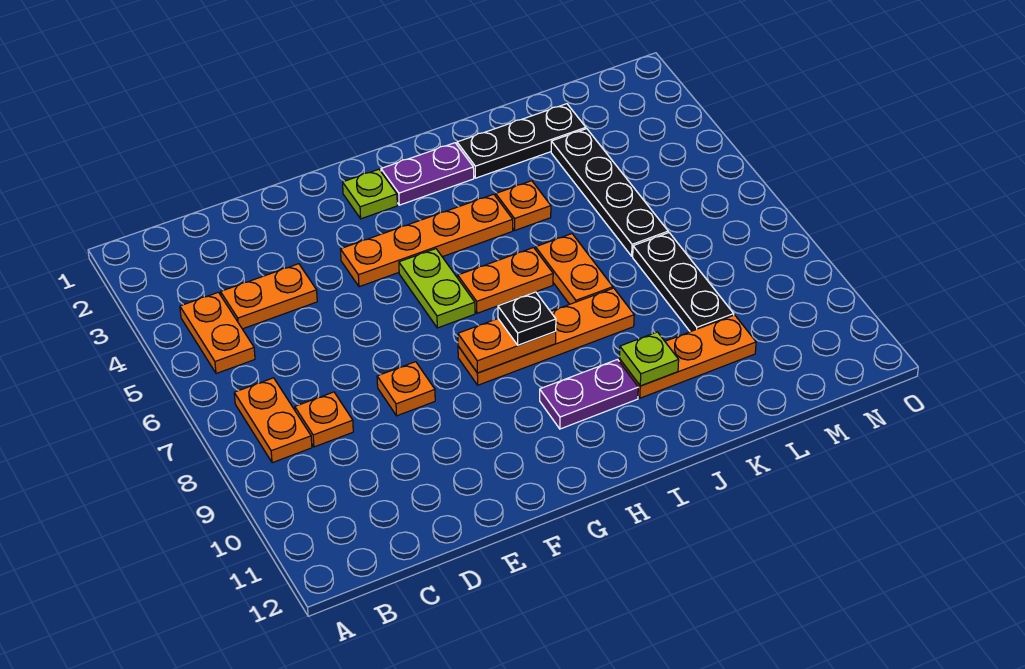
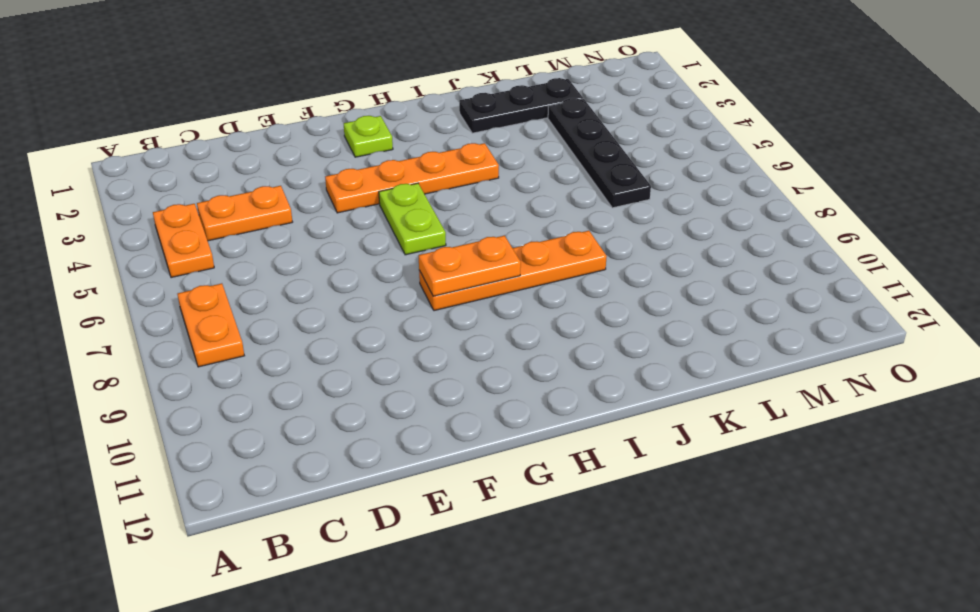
none -> orange 1x1 plate [295,392,353,447]
none -> orange 1x1 plate [377,362,435,416]
none -> purple 1x2 plate [381,143,474,205]

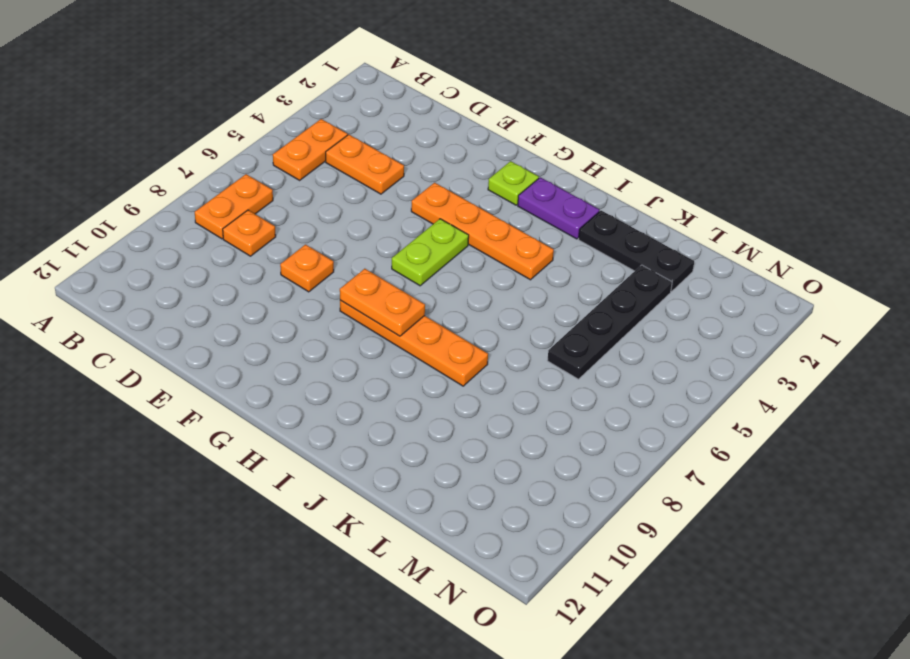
none -> orange 1x2 plate [458,248,553,313]
none -> purple 1x2 plate [540,360,638,429]
none -> orange 1x1 plate [496,181,551,230]

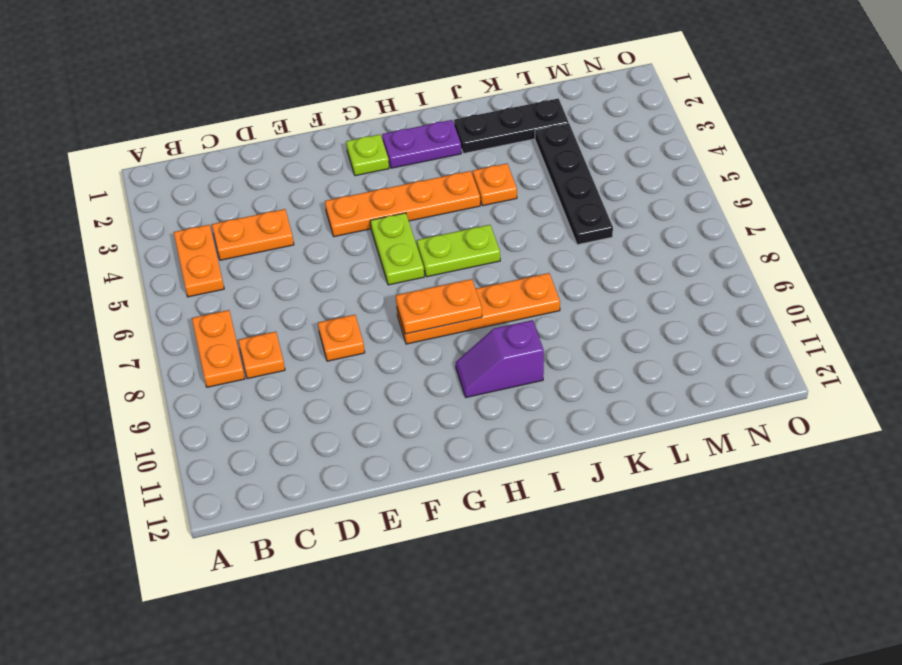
lime 1x2 plate [417,225,500,277] -> orange 1x2 plate [458,248,553,313]
purple 1x2 slope [455,320,544,397] -> purple 1x2 plate [540,360,638,429]
none -> orange 1x2 plate [536,234,613,304]
none -> orange 1x3 plate [619,315,756,398]
none -> black 1x3 plate [633,233,734,332]

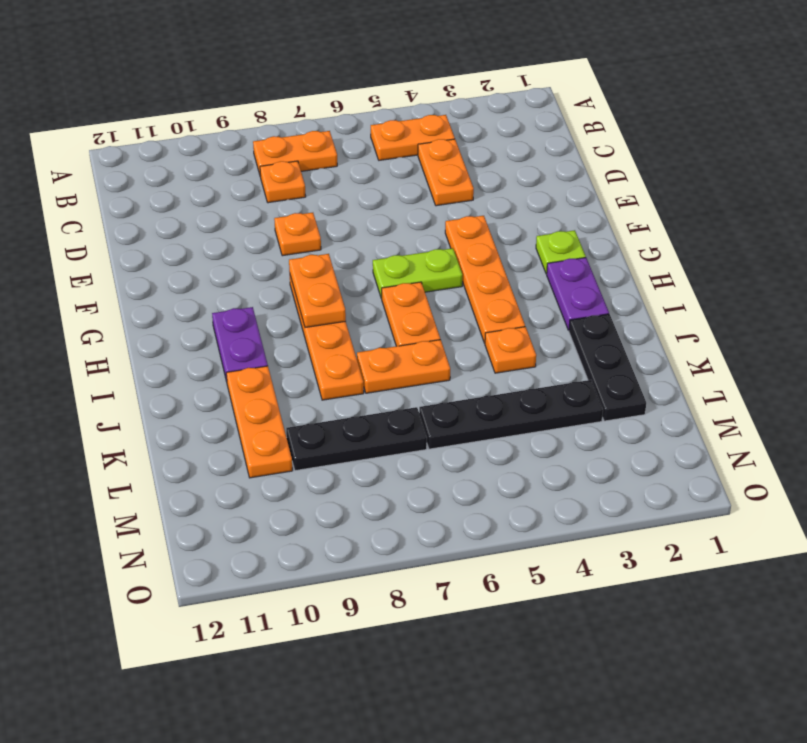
none -> lime 1x1 plate [620,332,679,386]
none -> black 1x1 plate [498,292,556,345]

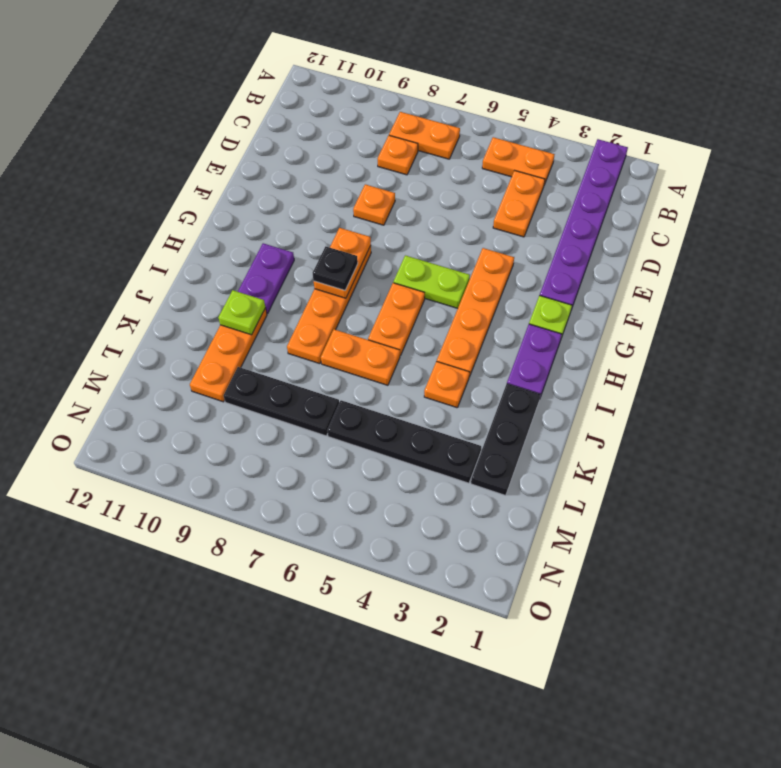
purple 1x6 plate [540,139,628,310] -> none

